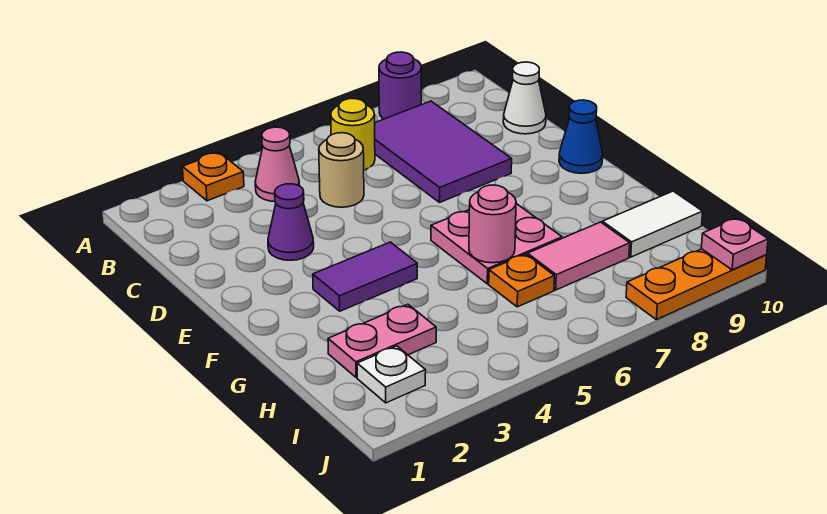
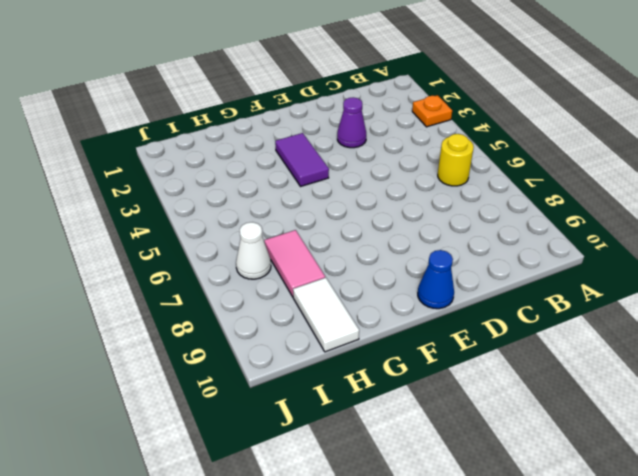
white 1x1 cone [236,222,271,279] -> white 1x1 cone moved to [503,62,546,134]
none -> purple 1x1 round brick [379,52,421,119]
none -> pink 1x1 cone [255,127,300,202]
none -> purple 2x3 tile [375,101,512,203]

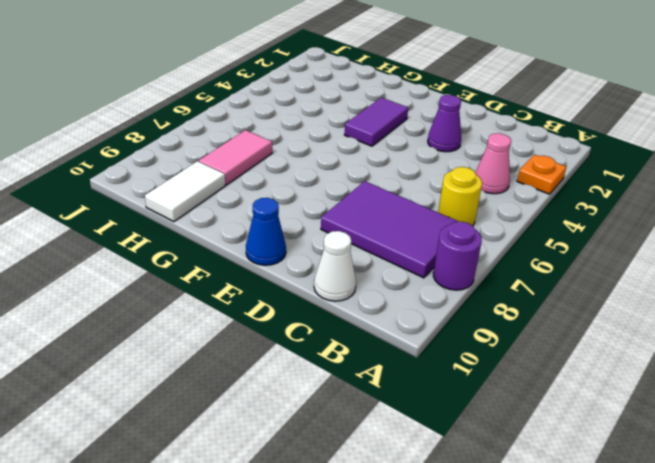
none -> tan 1x1 round brick [319,133,364,207]
none -> pink 2x2 plate [431,204,562,284]
none -> pink 1x2 plate [328,304,436,378]

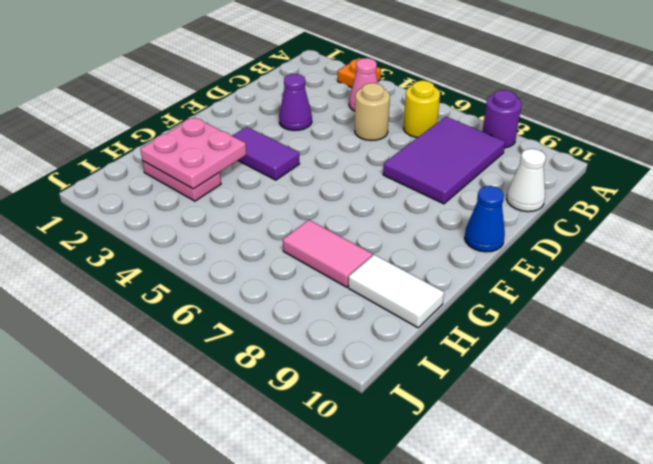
pink 2x2 plate [140,117,246,189] -> pink 2x2 plate moved to [431,204,562,284]
none -> orange 1x1 plate [489,254,554,307]
none -> white 1x1 plate [357,346,426,403]
none -> orange 1x3 plate [626,249,767,320]

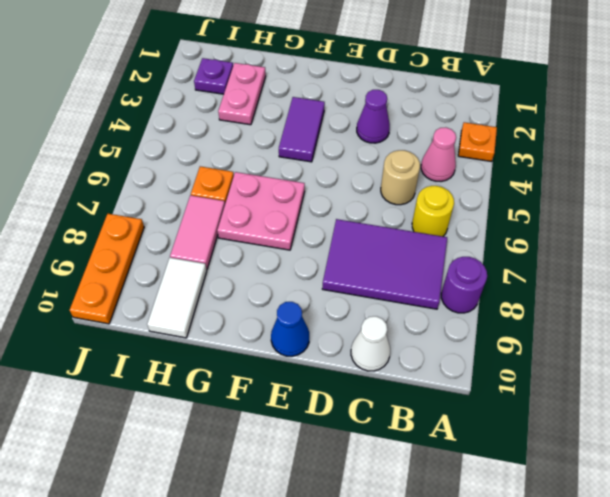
purple 1x1 plate [194,58,233,94] -> white 1x1 plate [357,346,426,403]
none -> pink 1x1 round brick [469,185,516,263]
none -> pink 1x1 plate [701,218,768,270]

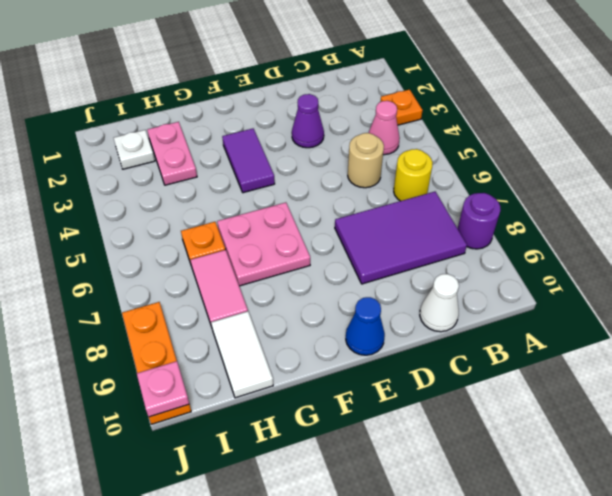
none -> pink 1x1 round brick [469,185,516,263]

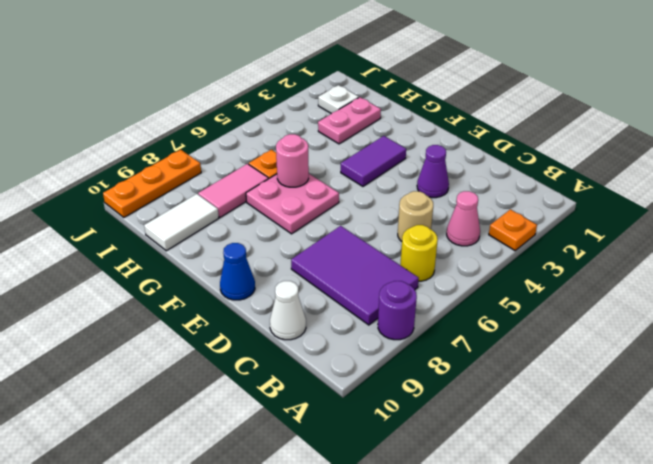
none -> pink 1x1 plate [701,218,768,270]

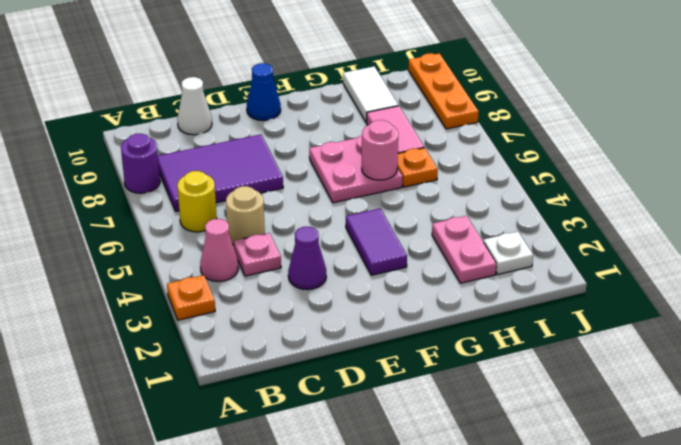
pink 1x1 plate [234,233,281,276] -> pink 1x1 plate moved to [701,218,768,270]

